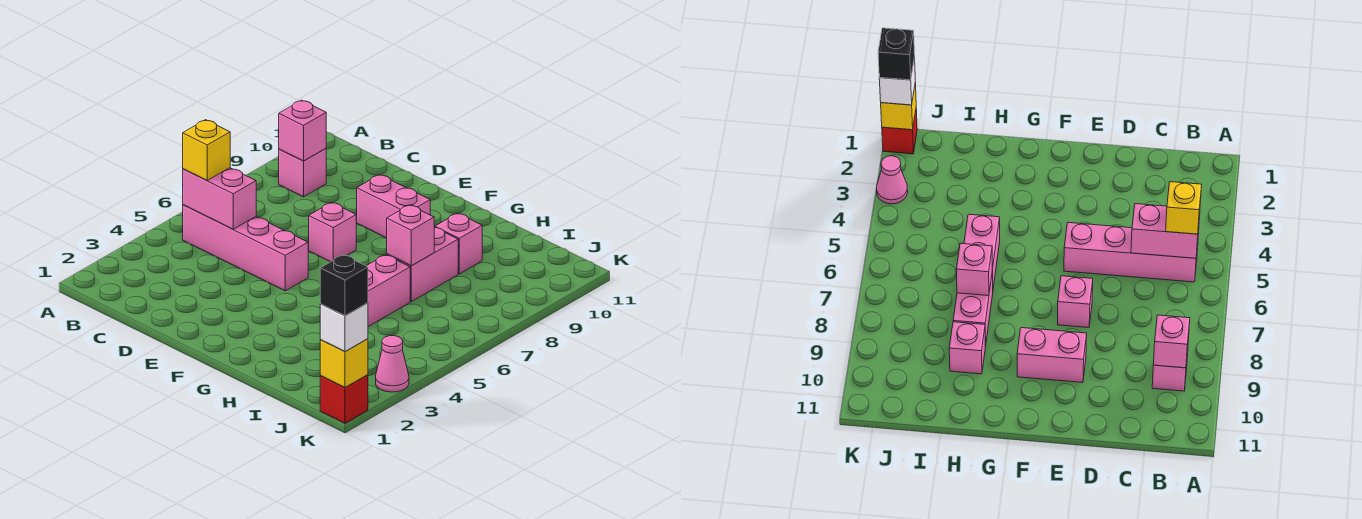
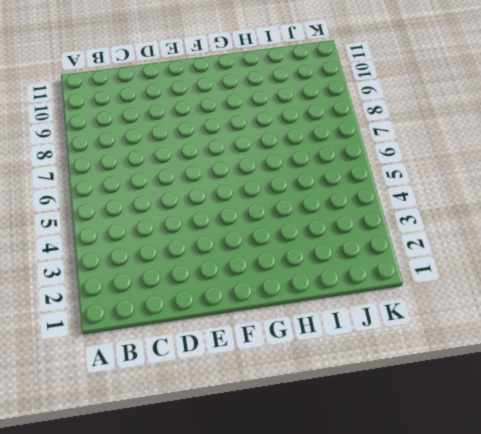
none -> pink 1x4 brick [183,205,308,291]
none -> pink 1x1 brick [279,149,326,197]
none -> pink 1x1 brick [308,202,356,262]

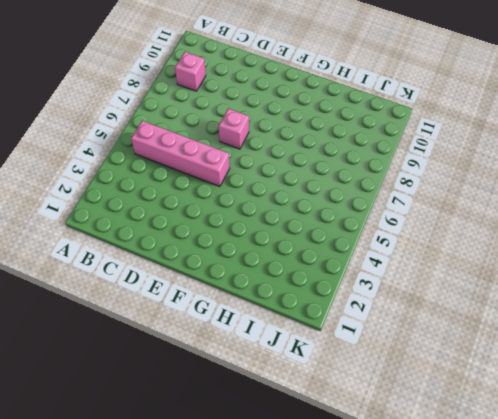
none -> pink 1x2 brick [356,175,430,238]
none -> pink 1x2 brick [367,255,410,327]
none -> pink 1x2 brick [387,228,458,302]

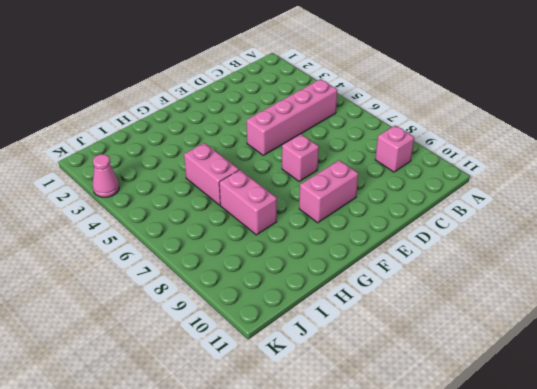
none -> pink 1x1 brick [435,213,482,274]
none -> red 1x1 brick [320,375,368,423]
none -> pink 1x2 brick [183,168,256,229]

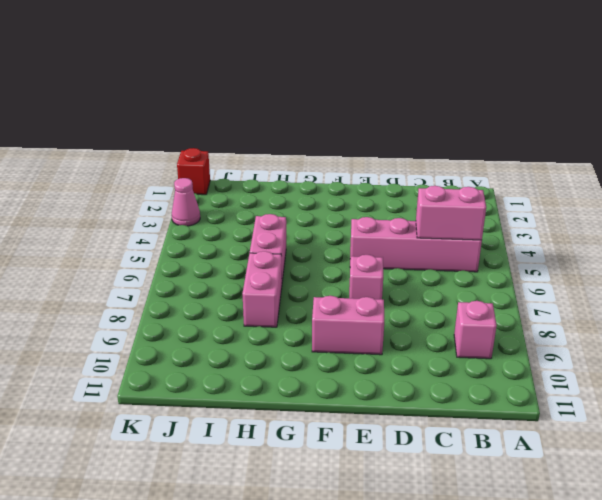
none -> pink 1x1 brick [435,213,482,274]
none -> pink 1x1 brick [279,100,326,161]
none -> pink 1x1 brick [387,205,435,266]

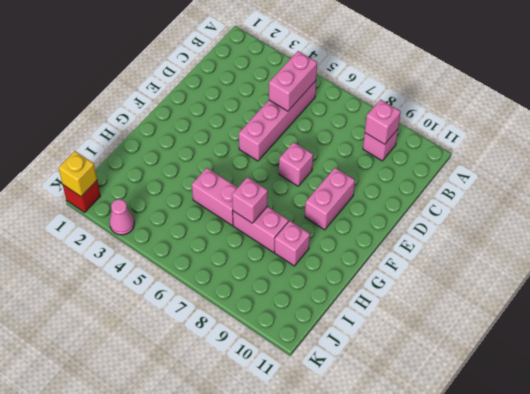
none -> yellow 1x1 brick [183,120,230,180]
none -> white 1x1 brick [320,303,368,352]
none -> black 1x1 brick [320,255,368,316]

